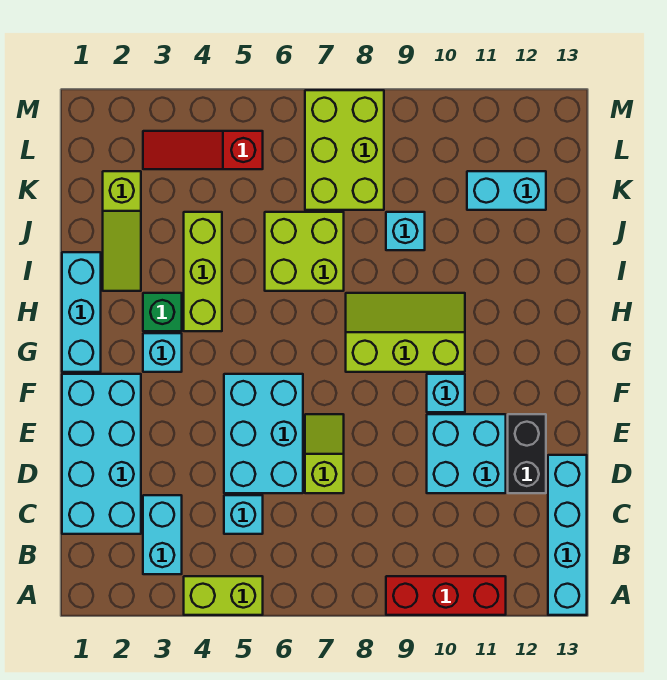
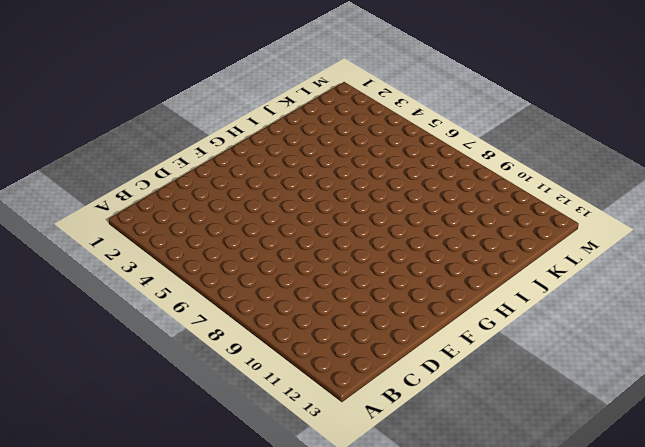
none -> lime 1x2 brick [184,576,263,615]
none -> red 1x3 brick [386,576,506,615]
none -> cyan 1x4 brick [548,455,587,615]

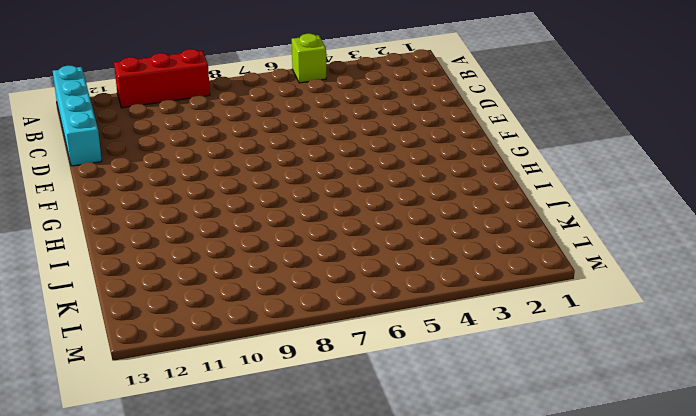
lime 1x1 brick [292,34,326,83] -> lime 1x2 brick [184,576,263,615]
none -> cyan 1x2 brick [143,495,182,574]
none -> cyan 2x4 brick [62,374,141,534]
none -> cyan 1x1 brick [224,495,263,534]

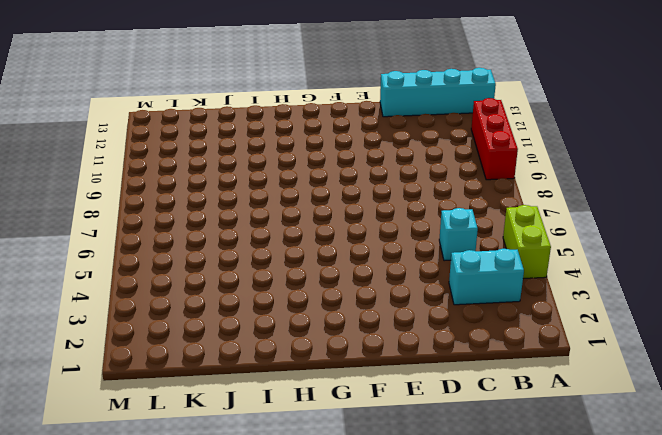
none -> cyan 2x4 brick [62,374,141,534]
none -> cyan 2x3 brick [224,374,303,493]
none -> lime 1x2 slope [305,414,344,493]

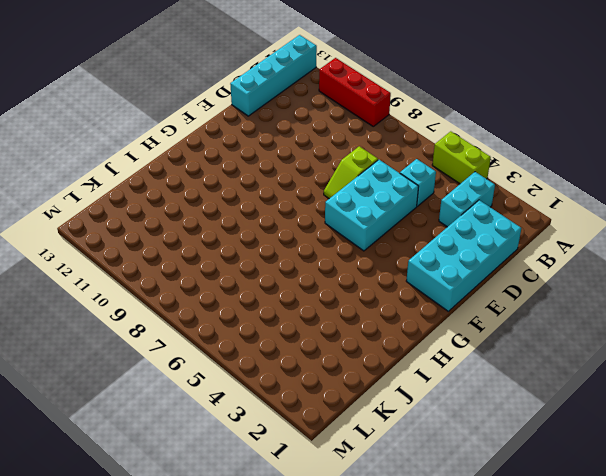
none -> cyan 2x2 brick [427,414,506,493]
none -> black 1x2 brick [508,414,546,493]
none -> cyan 1x1 brick [427,374,465,412]

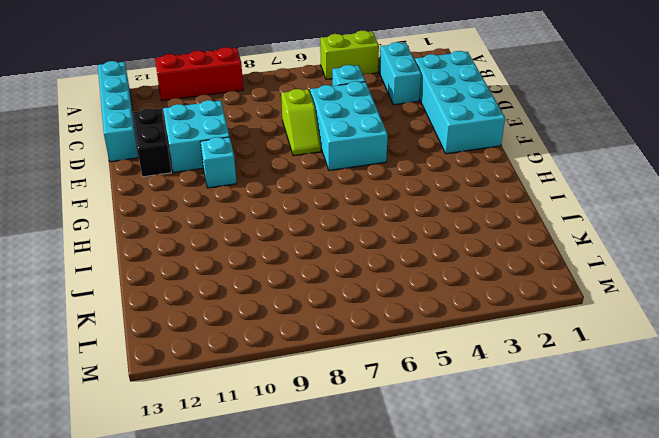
none -> cyan 1x3 brick [62,252,101,372]
none -> cyan 1x1 brick [143,333,182,372]
none -> lime 2x3 slope [346,293,465,372]

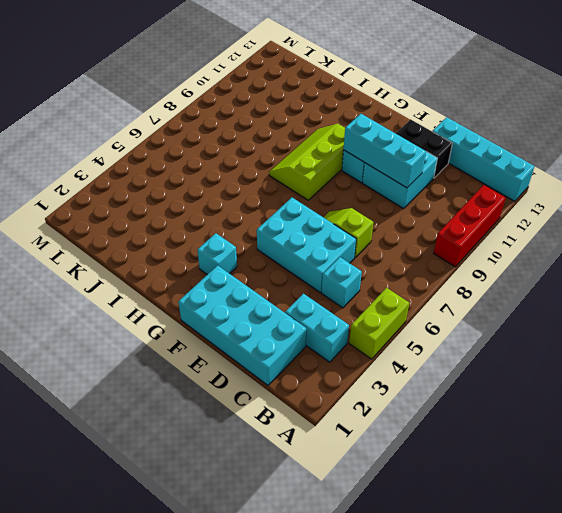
cyan 1x3 brick [344,114,426,188] -> cyan 1x3 brick moved to [62,252,101,372]
none -> green 1x1 brick [143,293,182,331]
none -> lime 1x3 brick [184,212,222,331]
none -> lime 1x3 slope [103,171,141,291]

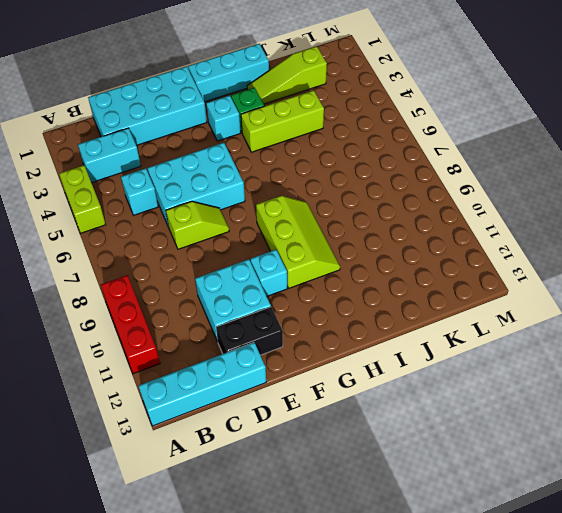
none -> lime 2x2 brick [265,212,344,291]
none -> cyan 1x1 brick [386,212,425,250]
none -> lime 2x3 brick [305,90,384,210]

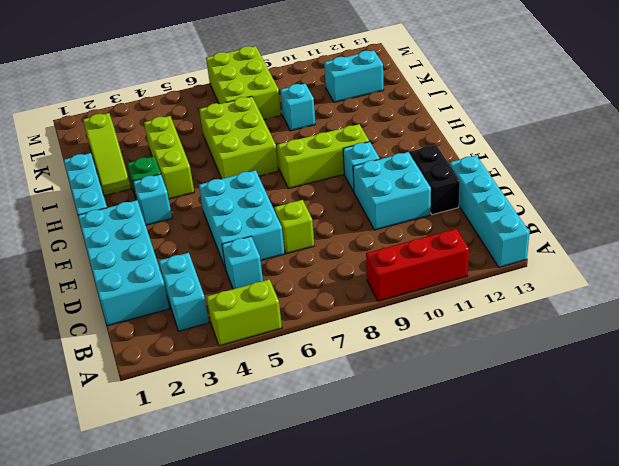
lime 2x3 brick [199,96,278,179] -> lime 2x2 brick [265,212,344,291]
none -> red 1x3 slope [143,131,263,169]

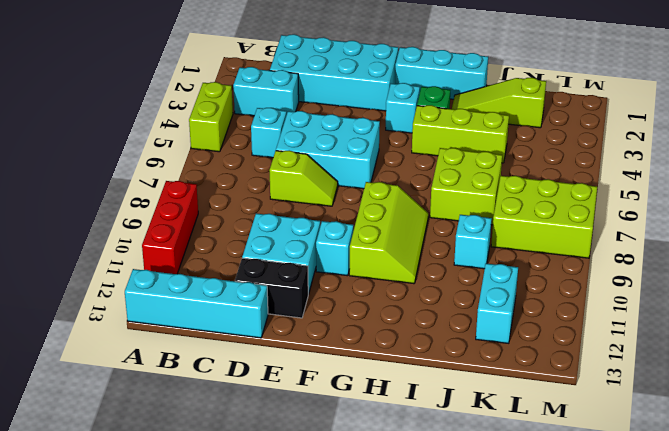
none -> red 1x3 slope [143,131,263,169]

